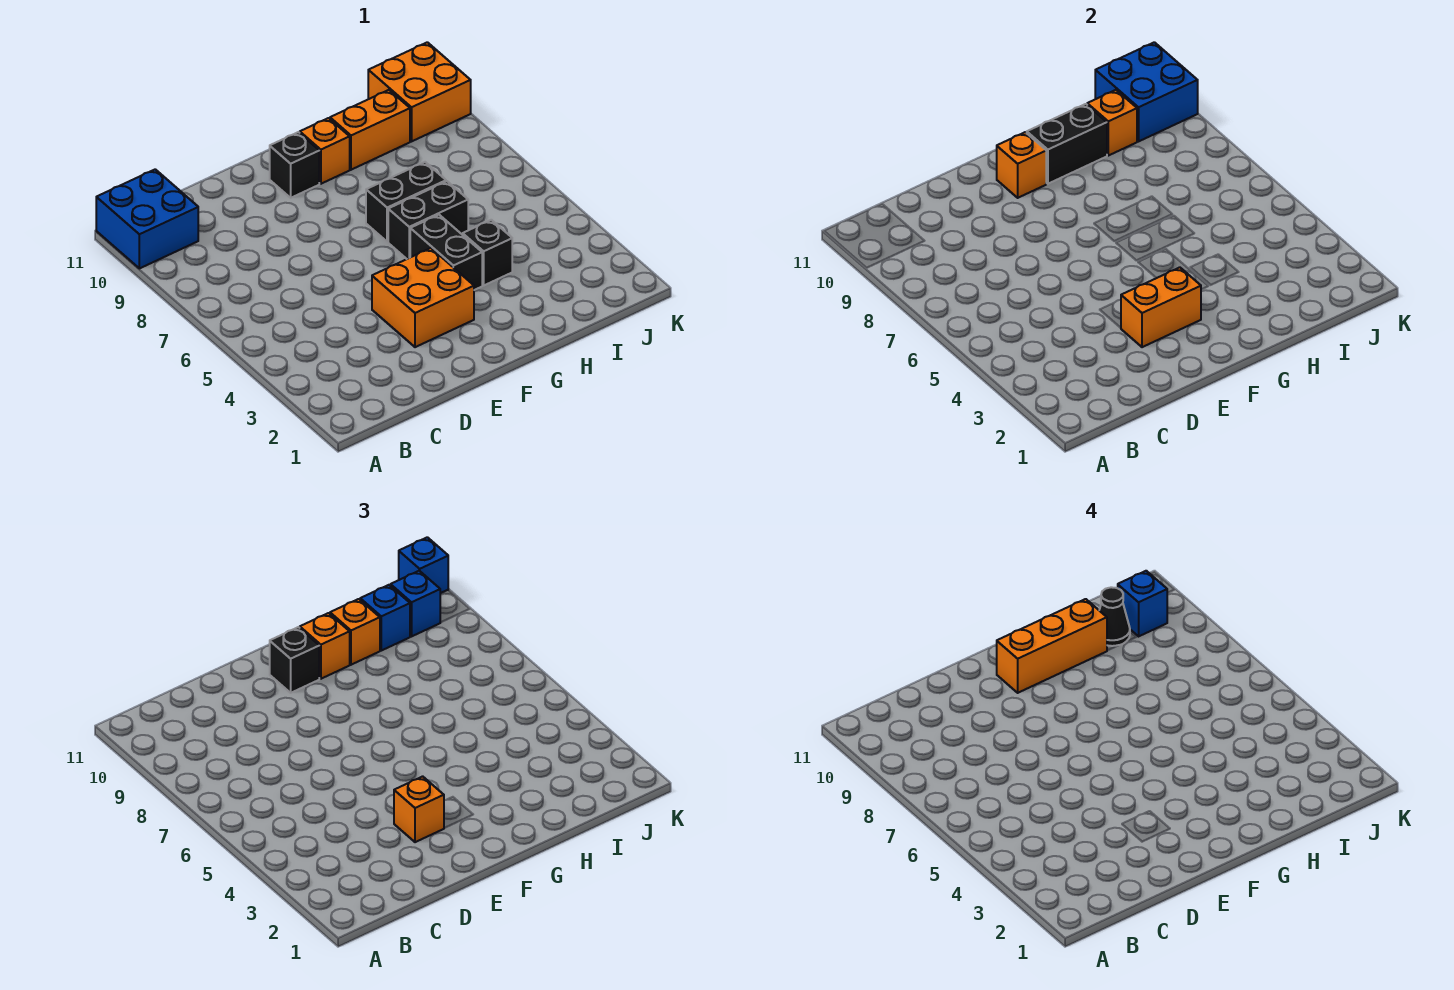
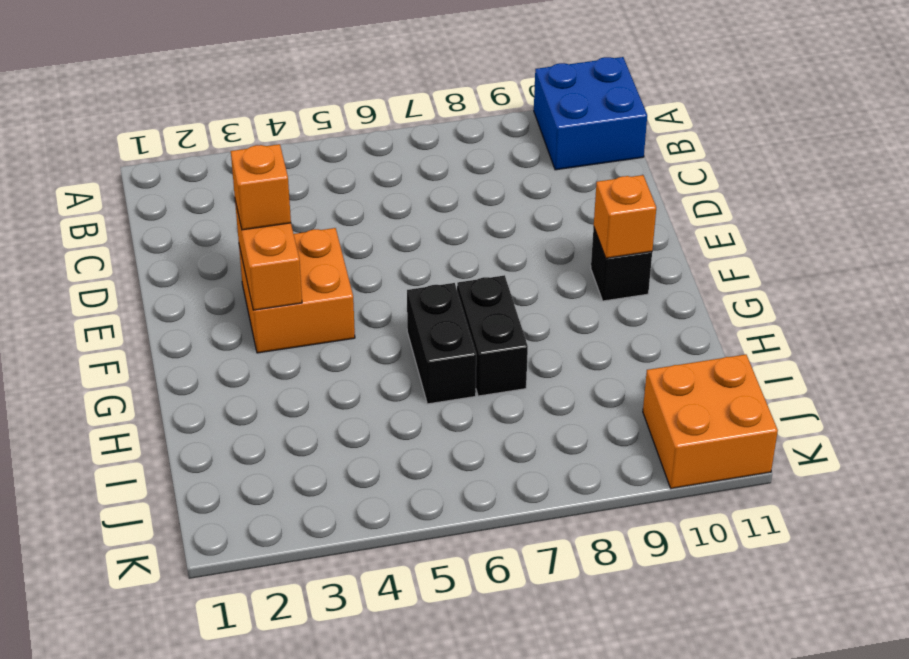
none -> black 1x2 brick [410,215,482,290]
none -> orange 1x1 brick [300,118,350,184]
none -> black 1x1 brick [463,220,512,285]

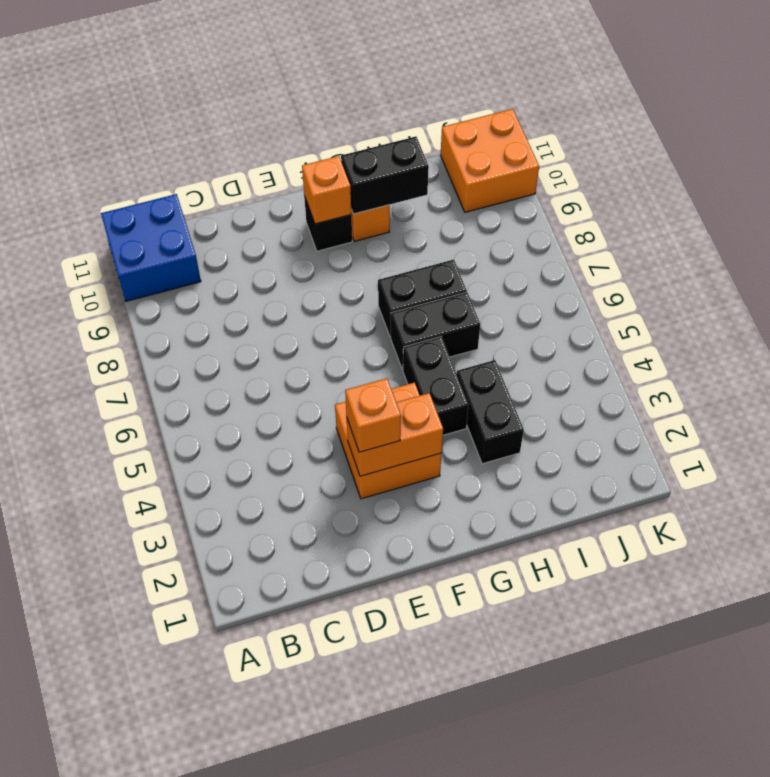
black 1x2 brick [457,360,524,464] -> black 1x1 brick [463,220,512,285]
none -> orange 1x2 brick [330,90,410,170]
none -> orange 1x1 brick [1087,90,1137,156]
none -> blue 2x2 brick [1095,42,1198,141]

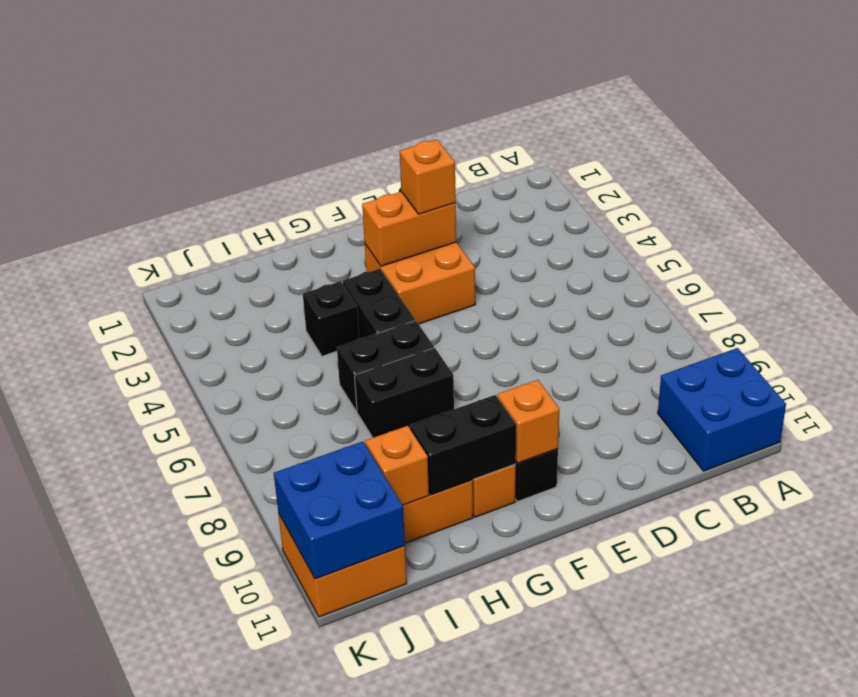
none -> black 1x1 brick [270,627,319,693]
none -> orange 1x1 brick [300,613,350,679]
none -> orange 1x1 brick [330,599,380,665]

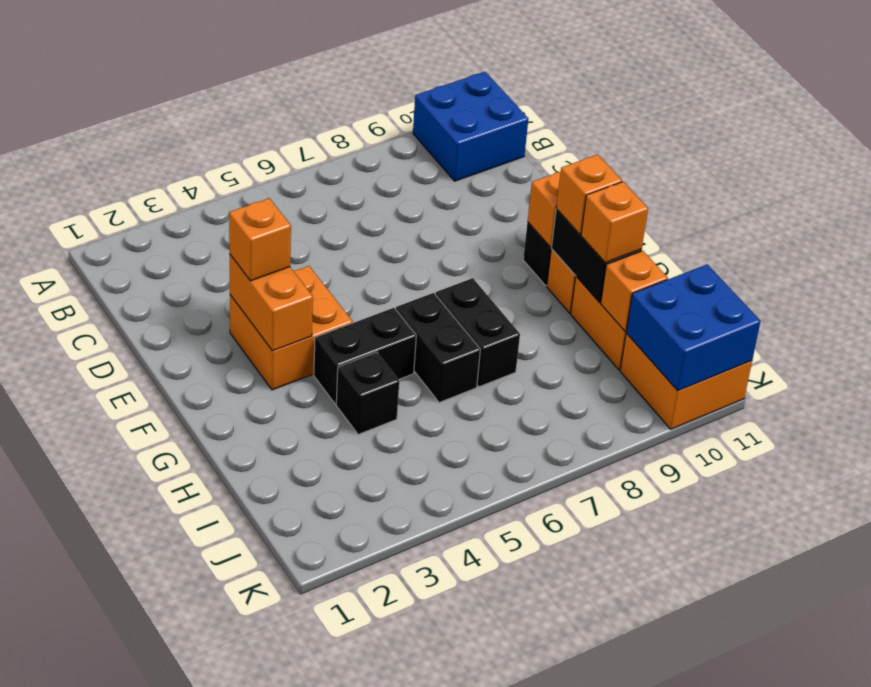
none -> black 1x1 brick [270,627,319,693]
none -> blue 1x1 brick [360,585,410,651]
none -> blue 1x1 brick [391,571,441,636]

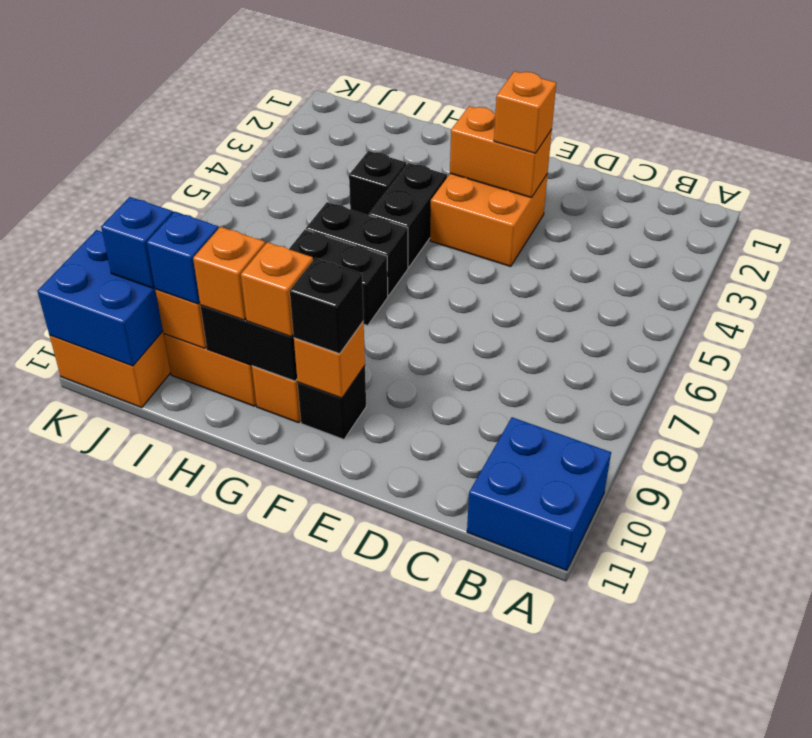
none -> blue 1x1 brick [399,537,448,593]
none -> orange 1x3 brick [997,599,1107,693]
none -> black 1x1 cone [1099,587,1130,646]

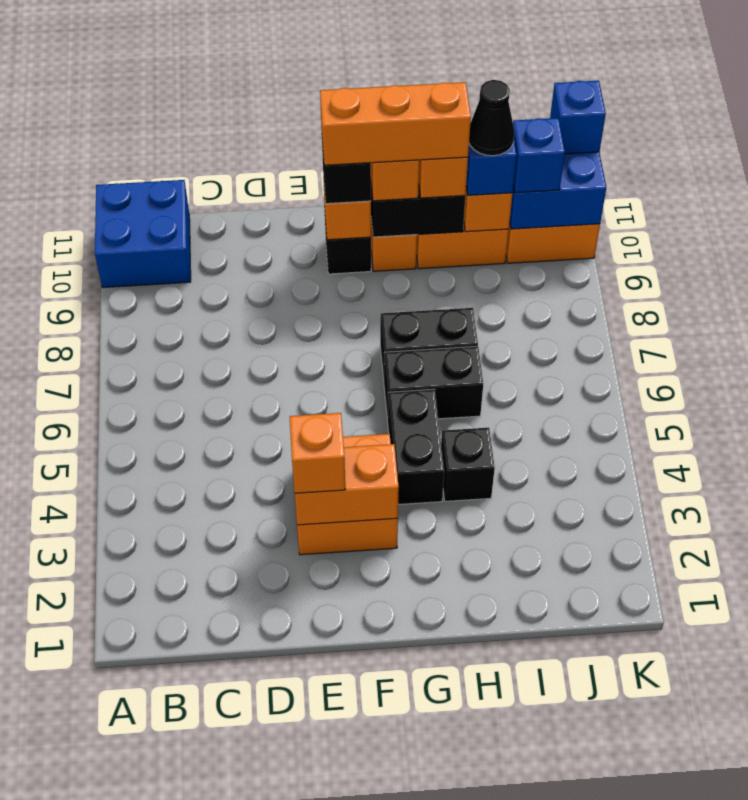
none -> blue 1x1 brick [1118,571,1167,636]

